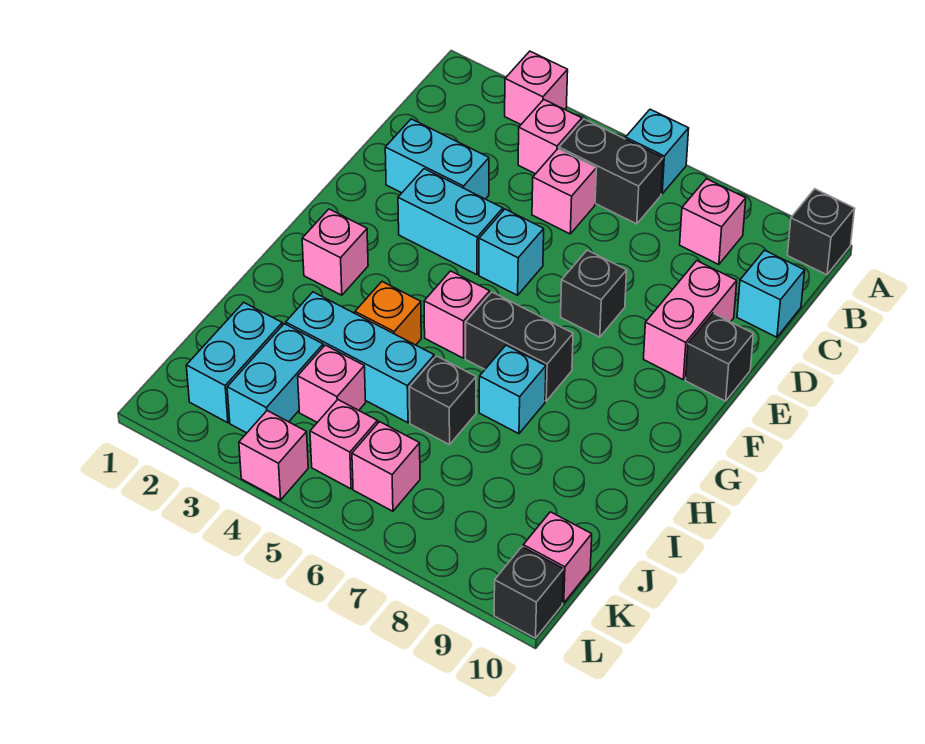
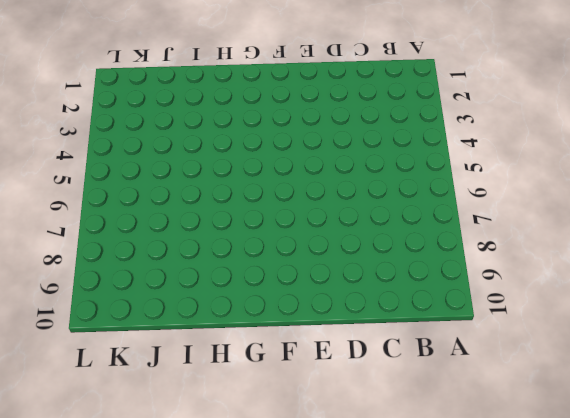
none -> pink 1x1 brick [505,51,568,124]
none -> cyan 1x1 brick [626,109,689,194]
none -> black 1x1 brick [787,189,855,275]

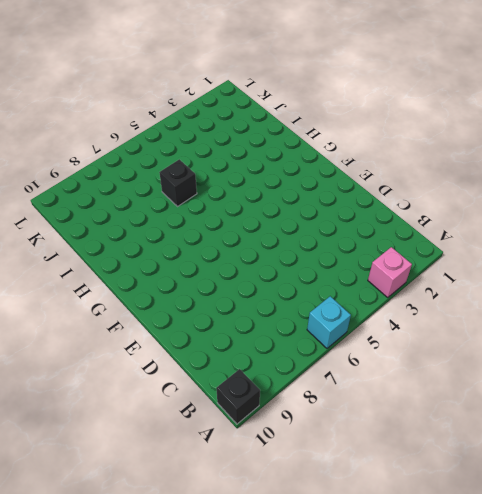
none -> pink 1x1 brick [518,100,582,174]
none -> black 1x2 brick [559,119,663,224]
none -> pink 1x1 brick [680,179,746,265]

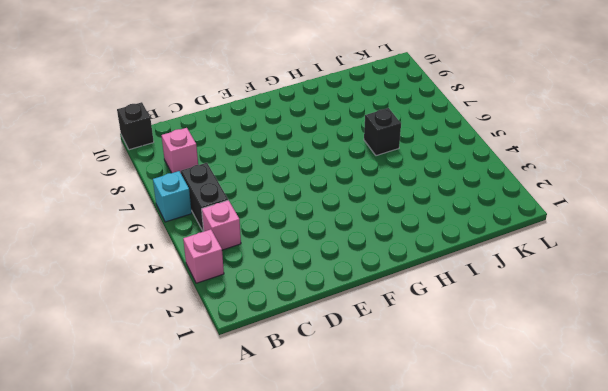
none -> pink 1x1 brick [532,149,596,234]
none -> cyan 1x1 brick [737,250,805,337]
none -> cyan 1x2 brick [385,119,489,199]

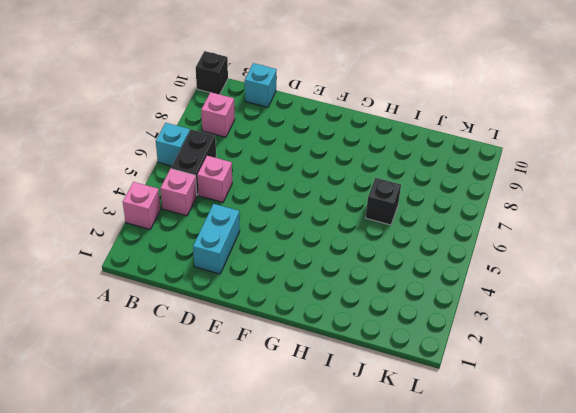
none -> pink 1x2 brick [644,261,737,379]
none -> cyan 1x2 brick [398,169,503,275]
none -> cyan 1x1 brick [479,209,544,295]

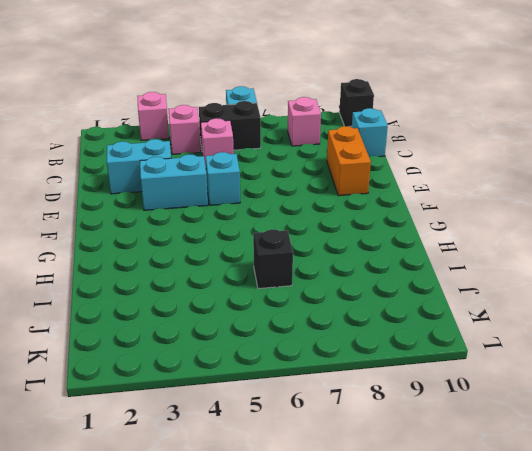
orange 1x2 brick [327,126,371,196] -> pink 1x2 brick [644,261,737,379]
none -> black 1x1 brick [561,250,627,337]
none -> black 1x1 brick [685,313,753,401]
none -> pink 1x1 brick [302,209,368,295]

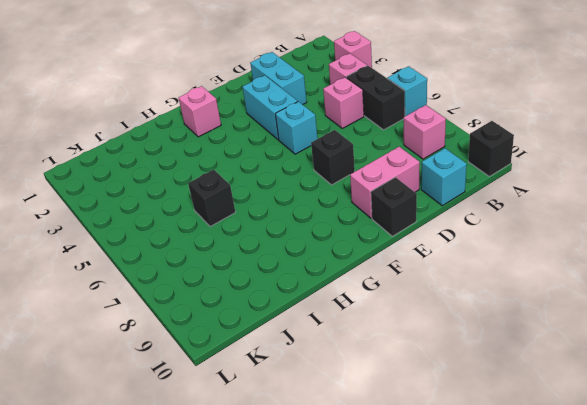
none -> pink 1x1 brick [424,271,490,358]
none -> black 1x2 brick [465,292,573,401]
none -> orange 1x1 brick [355,282,421,345]

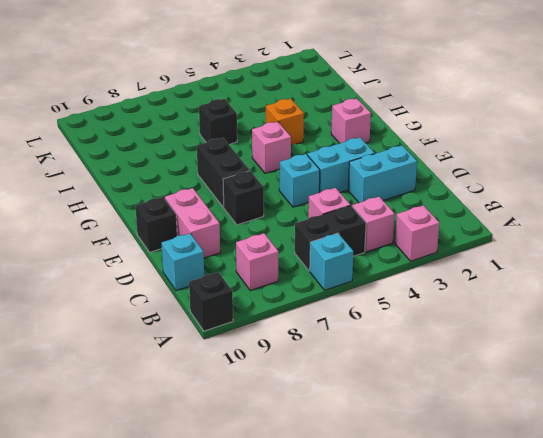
black 1x2 brick [197,138,250,207] -> black 1x2 brick turned to [465,292,573,401]
none -> cyan 1x1 brick [479,345,546,434]
none -> cyan 1x3 brick [286,292,434,423]
none -> cyan 1x2 brick [186,302,282,423]

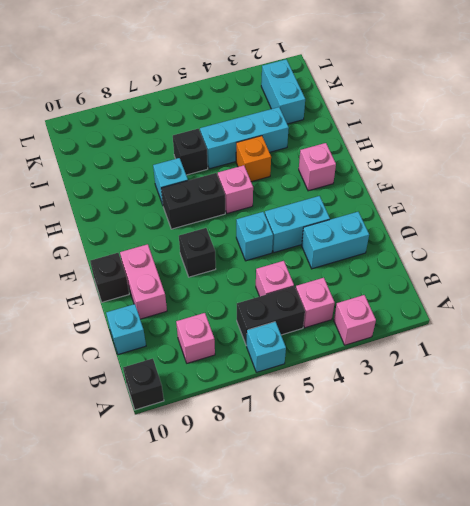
none -> cyan 1x2 brick [227,324,323,433]
none -> pink 1x1 brick [298,345,366,422]
none -> pink 1x1 brick [310,400,378,489]

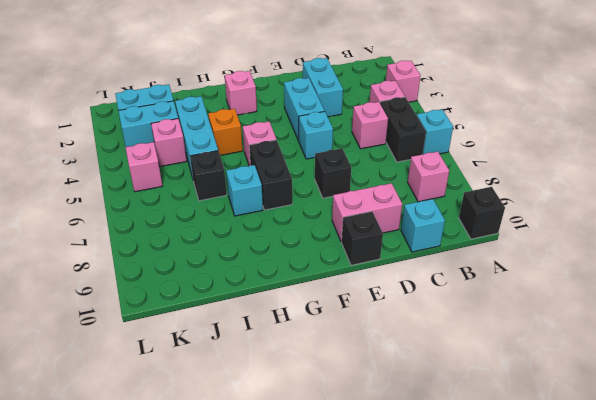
none -> pink 1x1 brick [352,422,420,511]
none -> pink 1x1 brick [523,512,592,603]
none -> pink 1x1 brick [239,411,308,500]

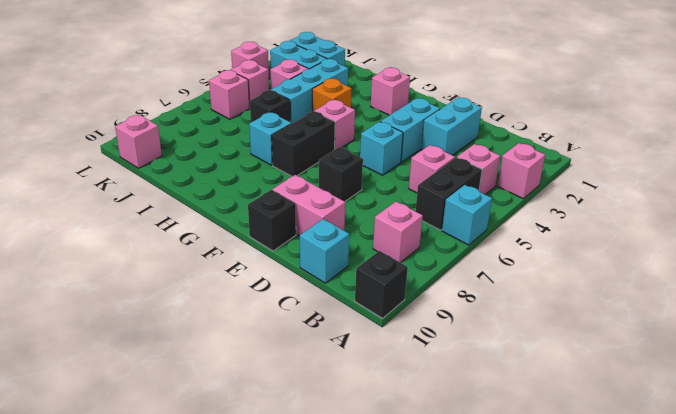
none -> black 1x1 brick [494,547,564,638]

